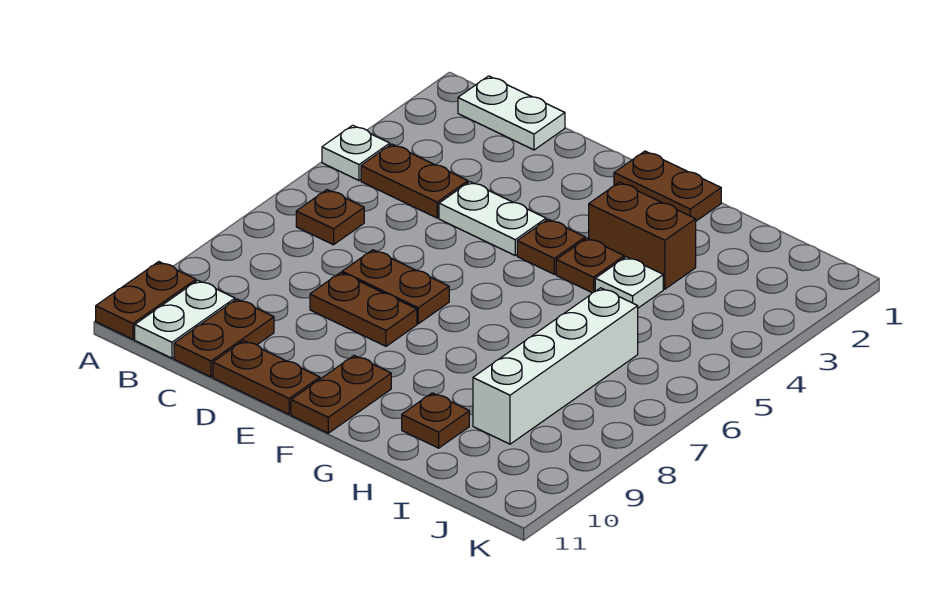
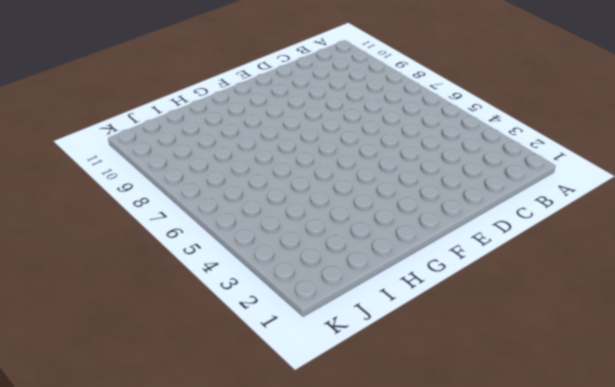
none -> white 1x1 plate [322,125,390,180]
none -> brown 1x2 plate [96,262,196,339]
none -> white 1x2 plate [458,76,565,150]

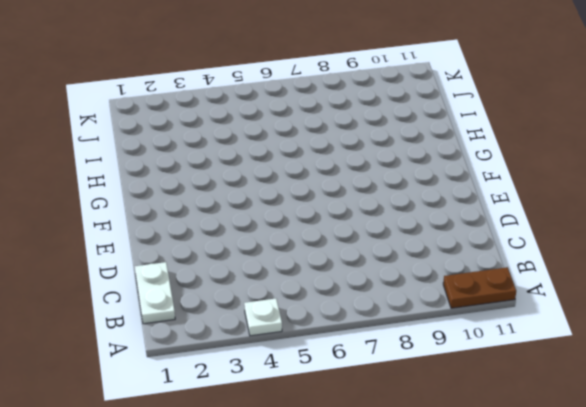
none -> brown 1x2 plate [361,144,468,218]
none -> brown 1x1 plate [296,190,364,245]
none -> white 1x2 plate [135,280,235,358]

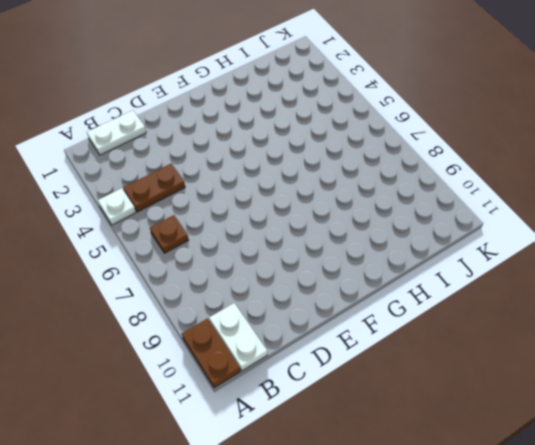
none -> brown 1x2 plate [174,299,274,377]
none -> white 1x2 plate [439,182,546,255]
none -> brown 1x2 plate [342,250,449,324]

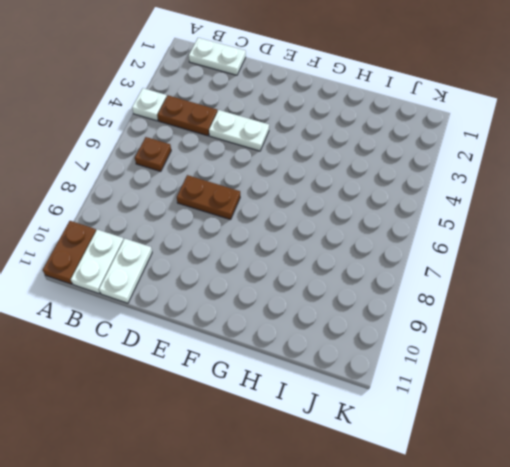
white 1x2 plate [99,239,152,303] -> brown 1x2 plate [174,299,274,377]
none -> brown 1x2 plate [310,272,417,346]
none -> brown 1x2 plate [213,341,320,414]
none -> brown 1x2 plate [614,151,721,221]

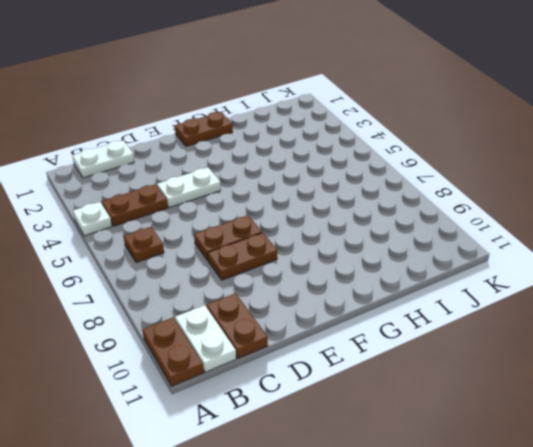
none -> brown 1x2 plate [213,341,320,414]
none -> brown 1x1 plate [517,219,585,274]
none -> brown 1x2 plate [291,355,391,433]

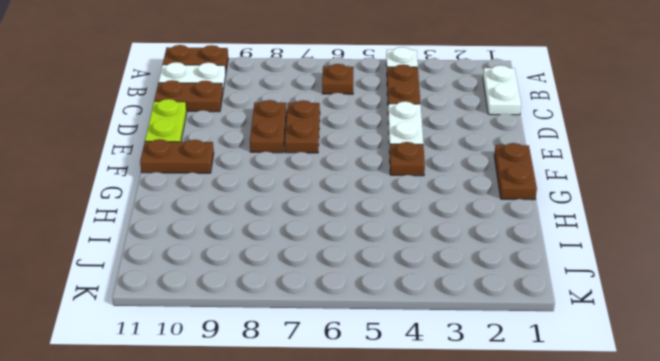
lime 1x2 plate [145,99,187,142] -> brown 1x2 plate [213,341,320,414]
none -> brown 1x2 brick [589,182,696,289]
none -> brown 1x1 plate [556,238,624,293]
none -> white 1x1 plate [595,257,663,308]

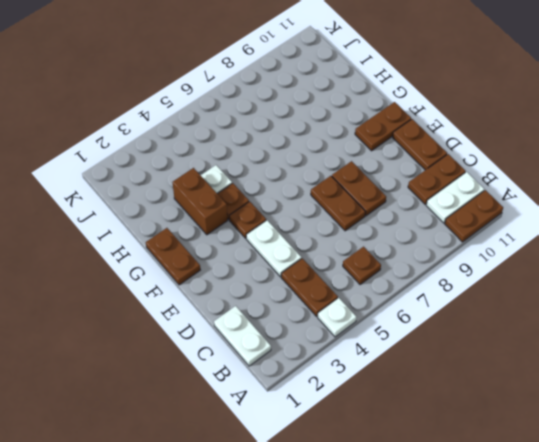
none -> brown 1x1 plate [402,393,469,448]
none -> white 1x4 brick [473,288,638,444]

